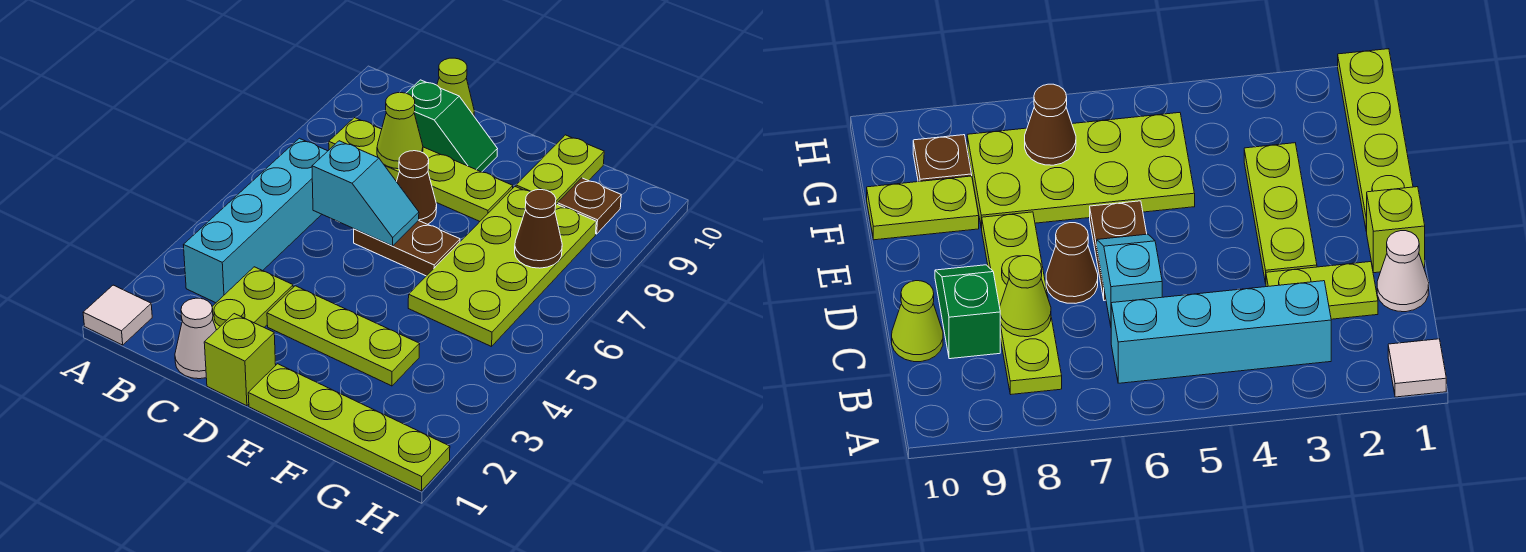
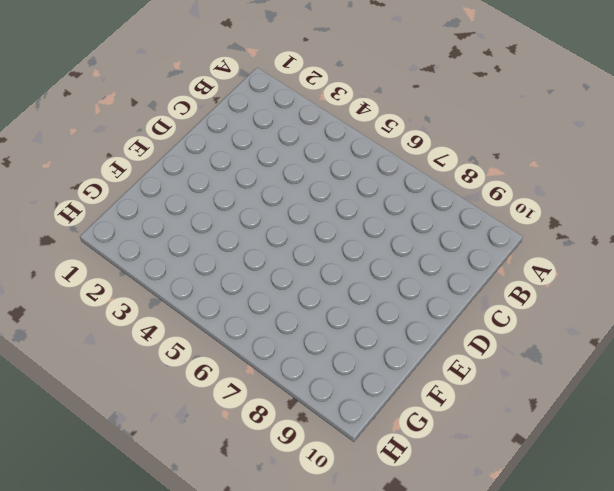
none -> white 1x1 tile [83,285,152,345]
none -> cyan 1x4 brick [184,138,327,303]
none -> lime 1x4 plate [329,118,513,221]

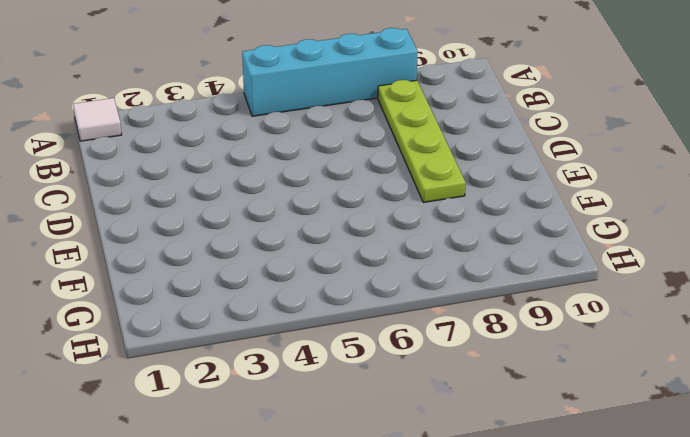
cyan 1x4 brick [242,28,418,116] -> cyan 1x4 brick moved to [184,138,327,303]
none -> white 1x1 cone [175,298,216,379]
none -> lime 1x2 plate [212,267,293,330]
none -> green 1x2 slope [407,80,498,172]

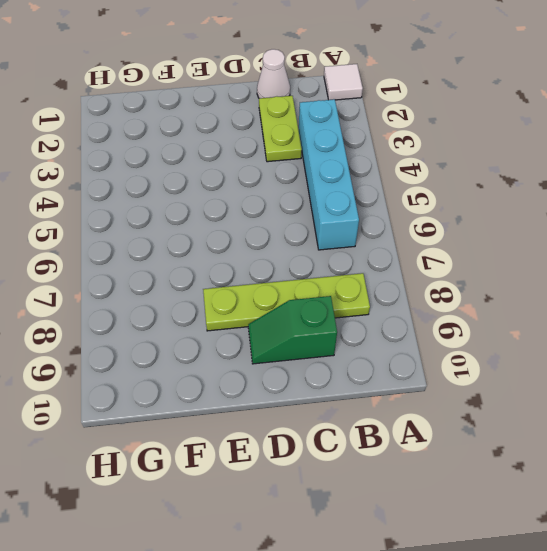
none -> lime 1x1 cone [437,58,474,116]
none -> lime 1x1 brick [204,314,276,406]
none -> lime 1x3 plate [267,286,420,386]

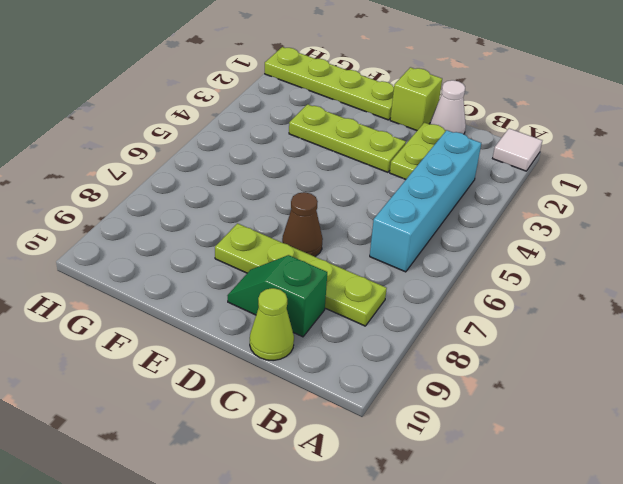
none -> brown 1x2 plate [354,220,460,276]
none -> lime 2x4 plate [408,187,596,347]
none -> lime 1x2 plate [516,135,604,204]

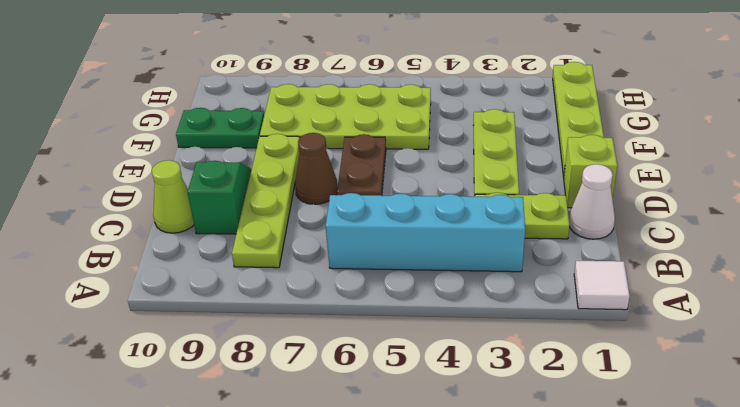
green 1x2 plate [176,108,264,148] -> lime 1x2 plate [516,135,604,204]
none -> brown 1x1 plate [557,178,621,234]
none -> cyan 1x2 slope [312,141,419,246]
none -> lime 1x1 cone [377,93,423,169]

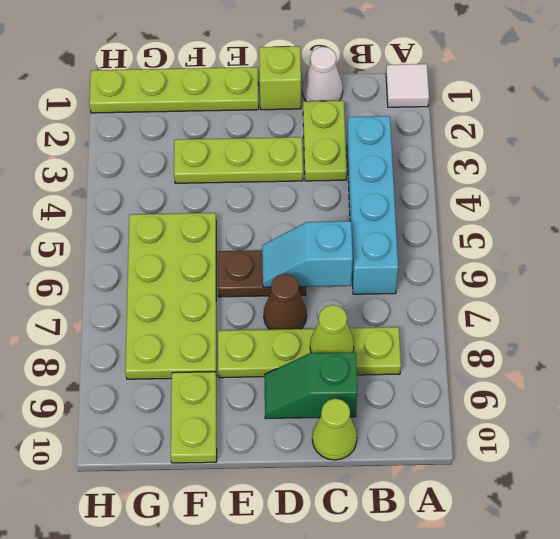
none -> brown 1x1 plate [557,178,621,234]
none -> brown 1x1 cone [515,190,562,268]

